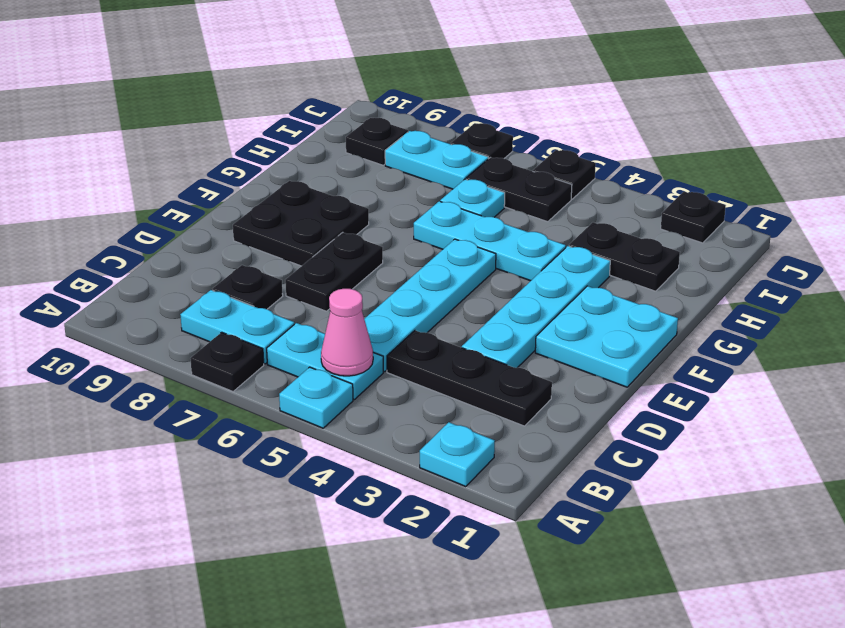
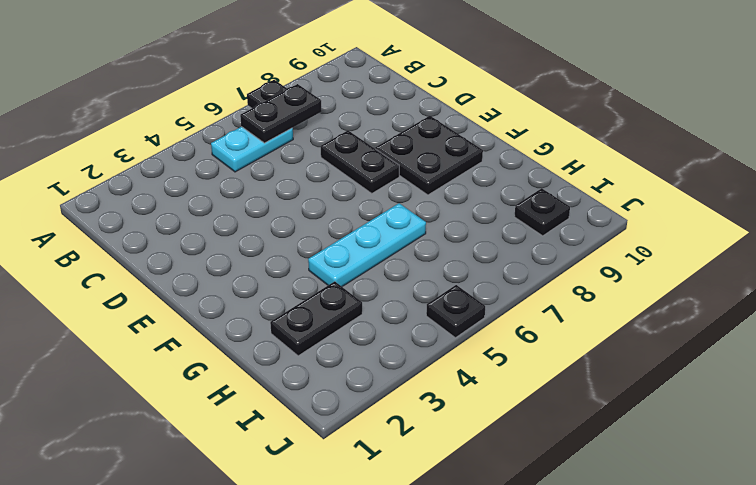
black 1x2 plate [240,84,322,143] -> black 1x2 plate moved to [466,158,572,222]
none -> cyan 1x1 plate [420,422,495,487]
none -> cyan 1x1 plate [279,367,353,428]
none -> cyan 1x2 plate [180,290,294,364]

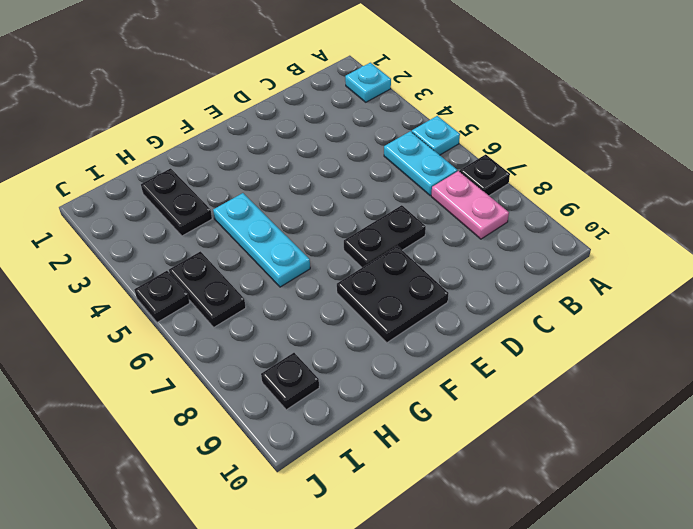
pink 1x2 plate [431,171,509,239] -> cyan 1x2 plate [180,290,294,364]
none -> black 1x3 plate [387,330,552,426]
none -> cyan 1x4 plate [364,239,496,372]
none -> black 1x1 plate [212,265,283,309]

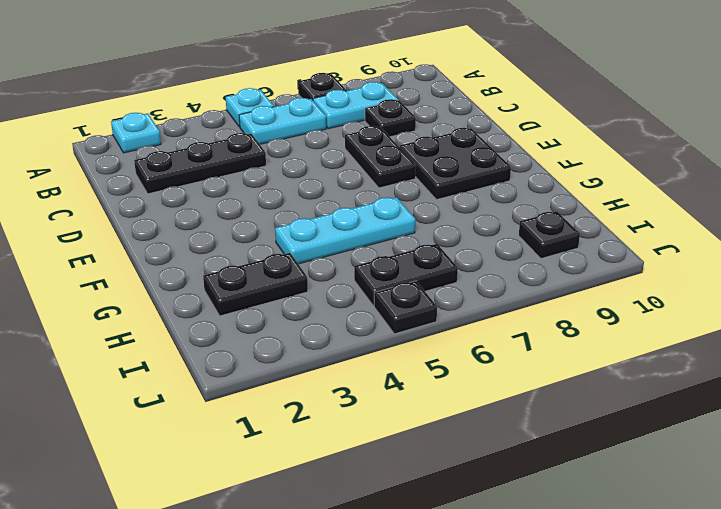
none -> cyan 1x4 plate [364,239,496,372]
none -> cyan 1x4 plate [462,246,610,368]
none -> cyan 2x2 plate [535,286,678,387]

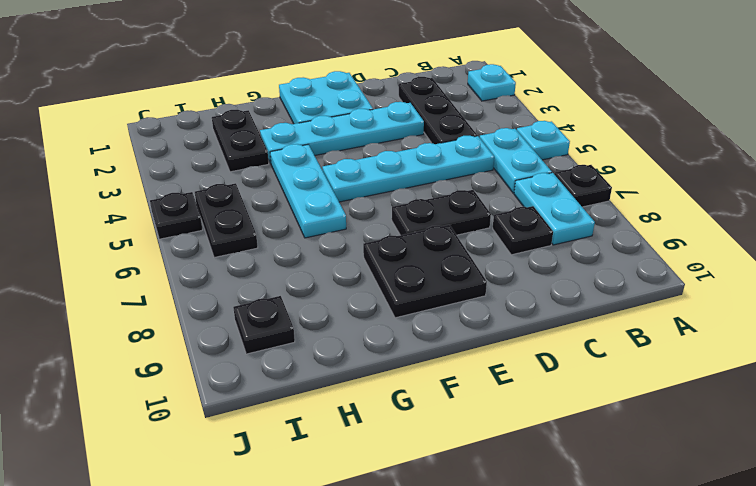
none -> cyan 1x1 plate [440,179,505,217]
none -> cyan 1x2 plate [385,131,488,189]
none -> black 1x1 plate [661,192,726,243]

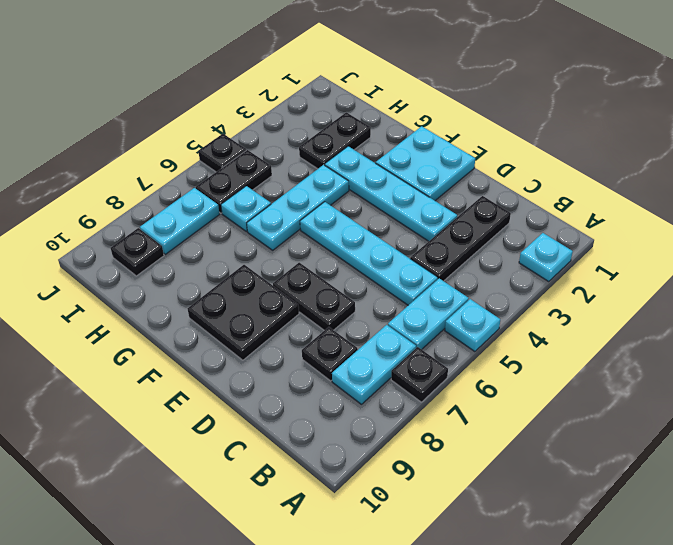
none -> black 1x1 plate [661,192,726,243]
none -> black 1x1 plate [451,123,513,159]
none -> pink 1x1 cone [321,289,373,376]

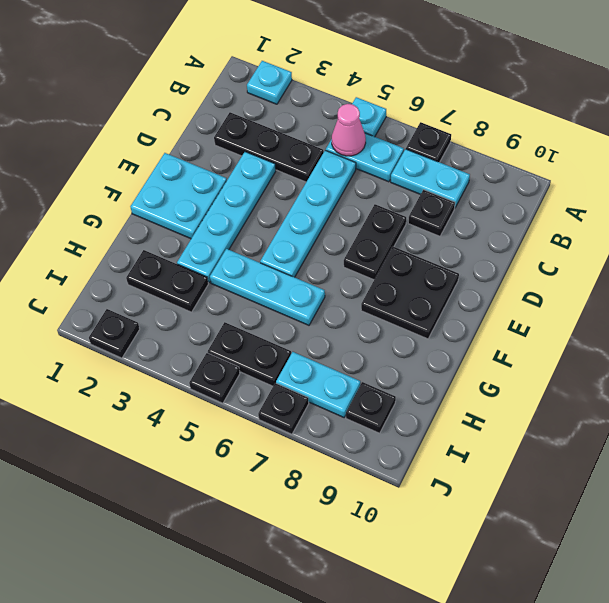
none -> cyan 1x1 plate [440,179,505,217]

